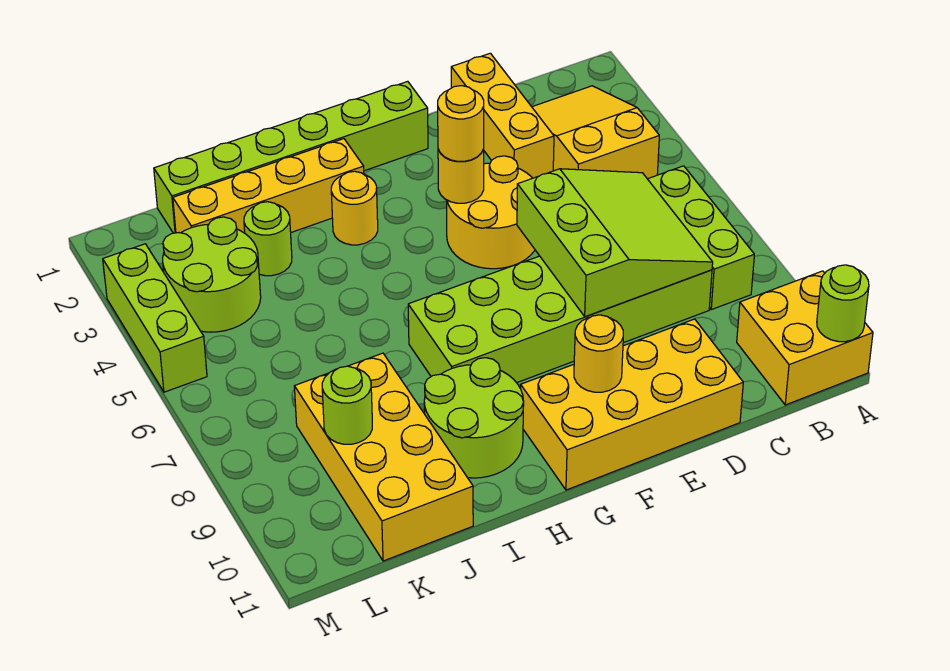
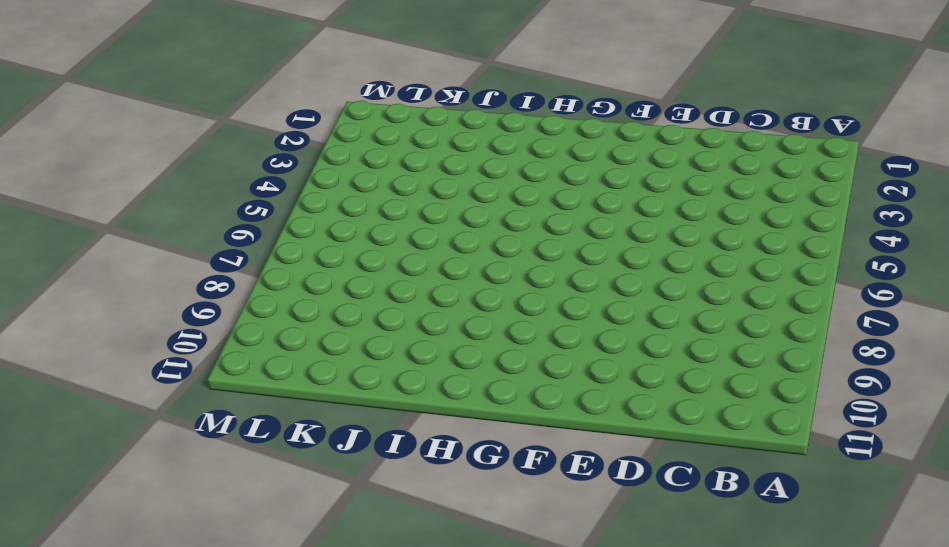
none -> yellow 2x2 brick [737,271,873,405]
none -> yellow 2x3 slope [532,86,659,179]
none -> lime 1x3 brick [648,166,754,310]

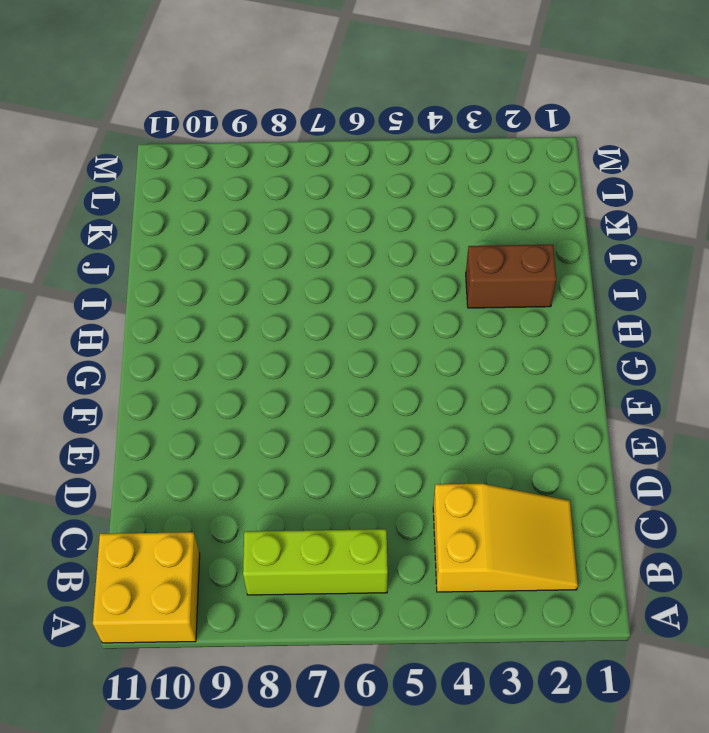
brown 1x2 brick [466,245,556,308] -> yellow 1x4 brick [173,139,364,233]
none -> lime 2x6 brick [408,256,712,383]
none -> yellow 1x3 brick [451,53,554,178]
none -> yellow 2x4 brick [521,319,743,490]

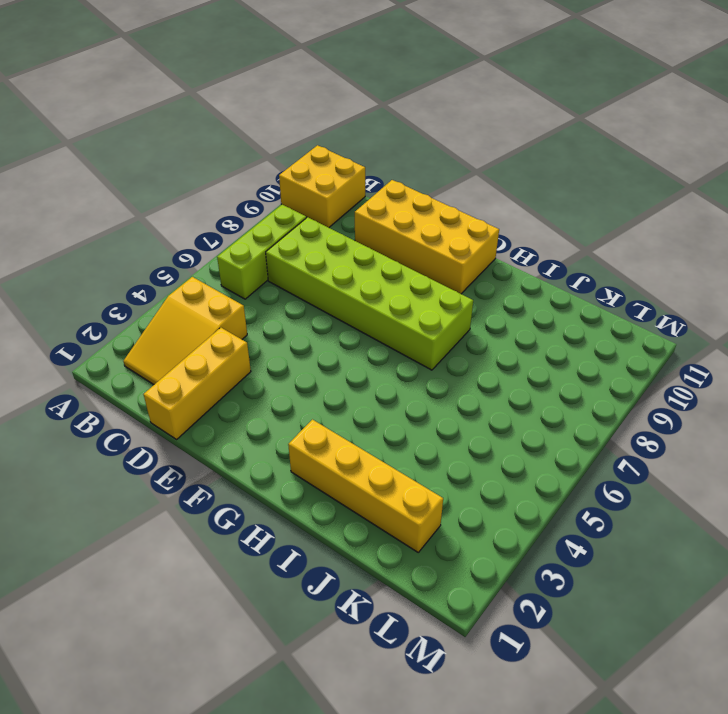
none -> yellow 2x2 round brick [446,156,535,269]
none -> lime 1x6 brick [154,81,428,233]
none -> yellow 1x1 round brick [331,171,378,245]

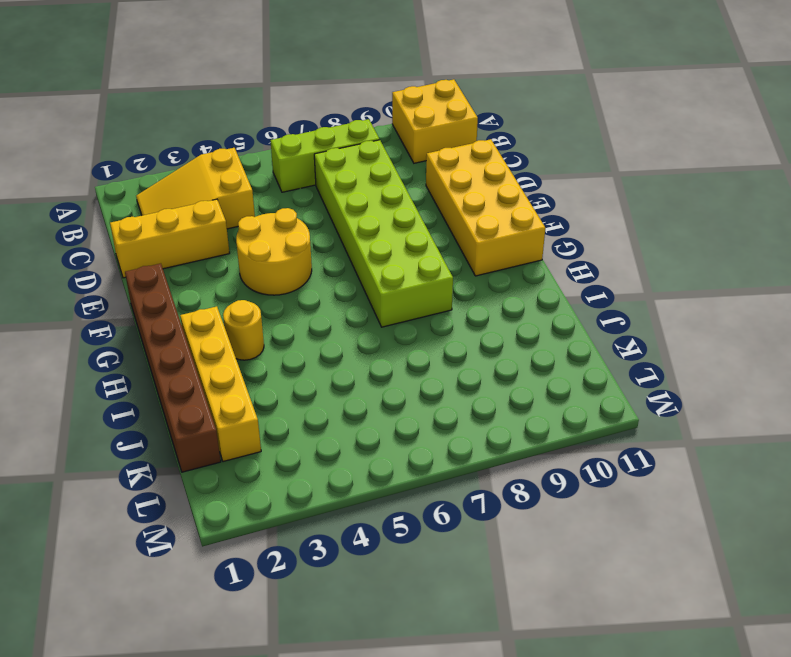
brown 1x6 brick [125,264,221,472] -> lime 1x6 brick [154,81,428,233]
none -> lime 2x2 round brick [424,358,524,478]
none -> lime 1x1 round brick [244,202,292,276]
none -> yellow 2x4 brick [294,353,473,561]

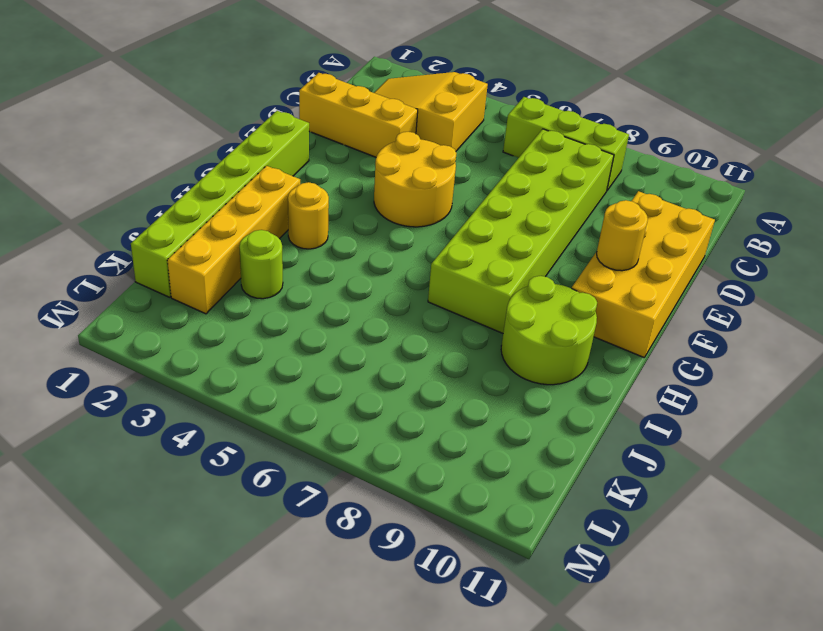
none -> yellow 2x2 brick [737,271,873,405]
none -> yellow 2x4 brick [294,353,473,561]
none -> lime 2x2 round brick [163,217,261,332]

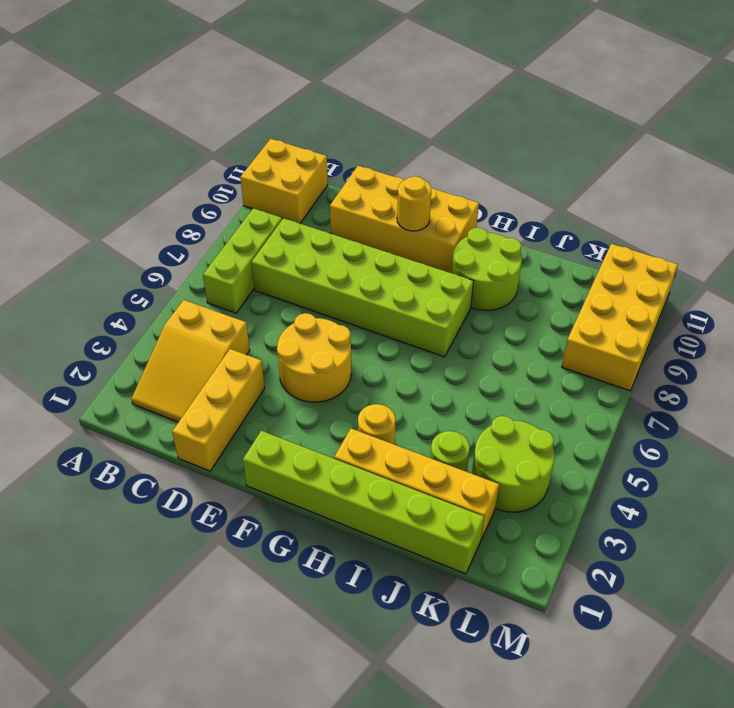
yellow 2x4 brick [562,244,678,391] -> yellow 2x4 brick moved to [294,353,473,561]
none -> lime 1x3 brick [103,244,207,392]
none -> lime 1x1 round brick [817,265,869,342]
none -> lime 3x3 slope [517,169,713,317]

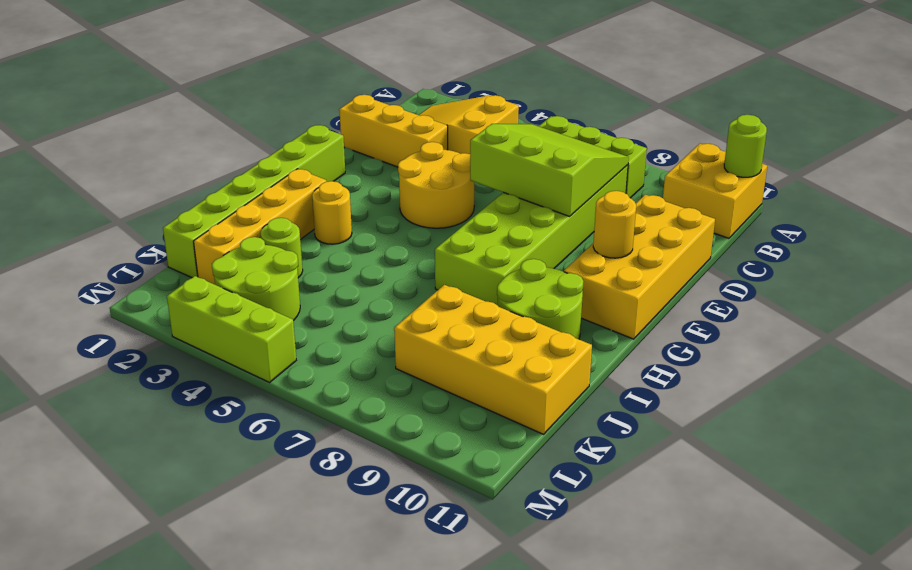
none -> yellow 1x1 round brick [438,149,484,203]
none -> lime 1x1 round brick [322,366,372,444]
none -> yellow 1x1 round brick [438,86,484,161]

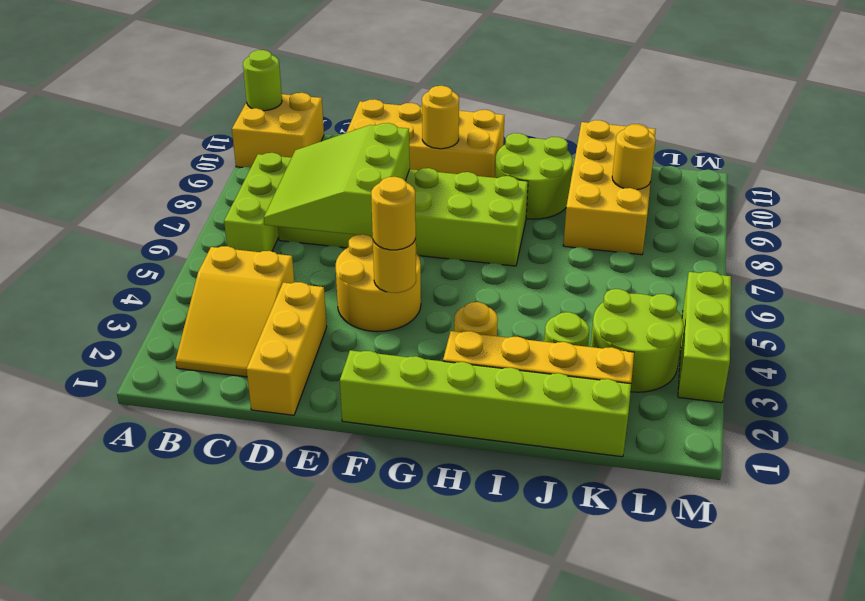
yellow 1x1 round brick [612,125,656,190] -> lime 1x1 round brick [322,366,372,444]

